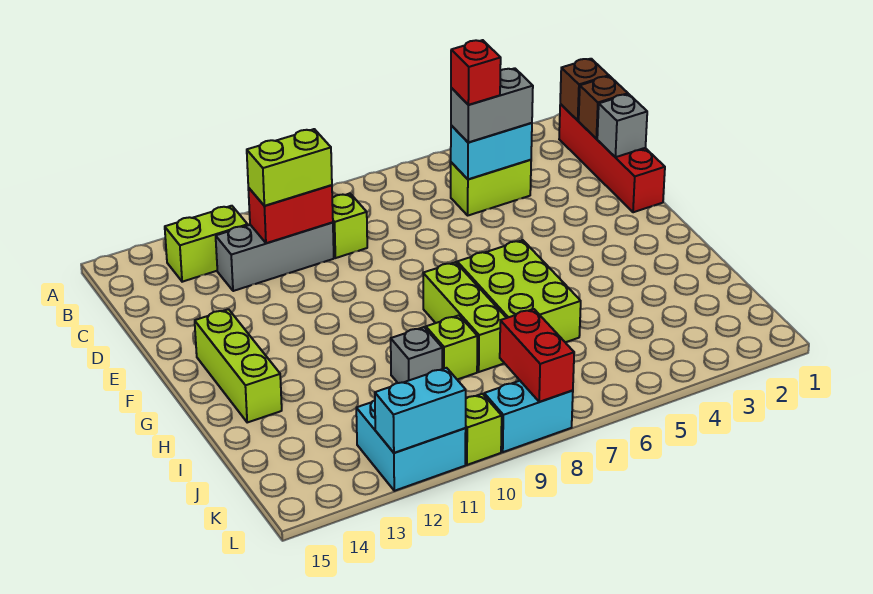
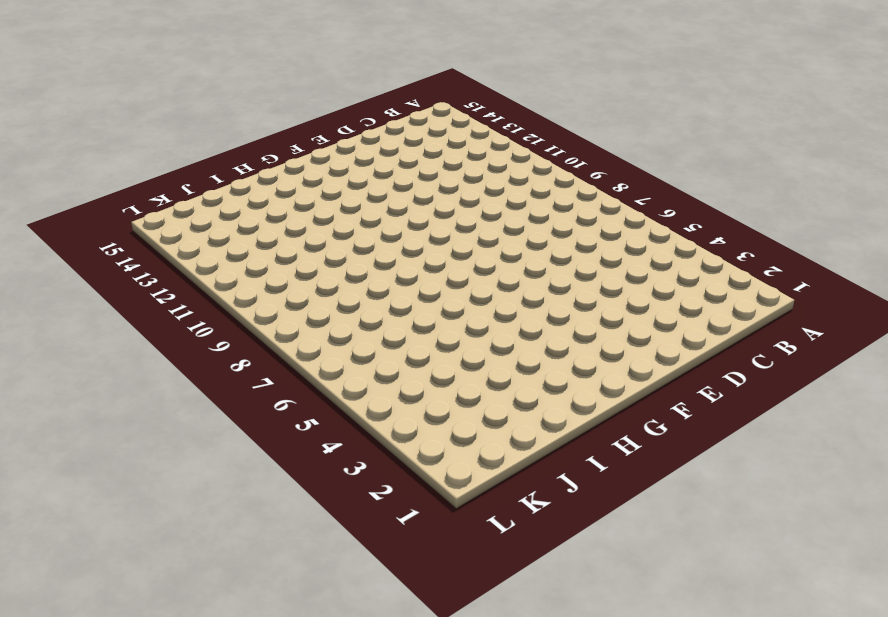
none -> red 1x4 brick [559,104,665,212]
none -> lime 1x2 brick [165,206,248,282]
none -> lime 1x2 brick [451,160,531,215]

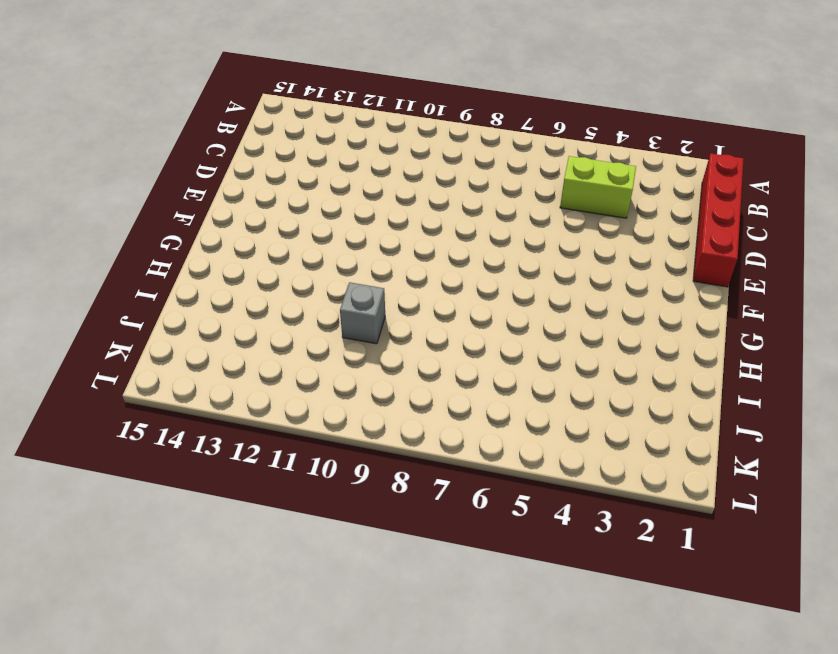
none -> lime 1x2 brick [165,206,248,282]
none -> lime 1x1 brick [332,193,367,258]
none -> grey 1x3 brick [216,222,334,291]

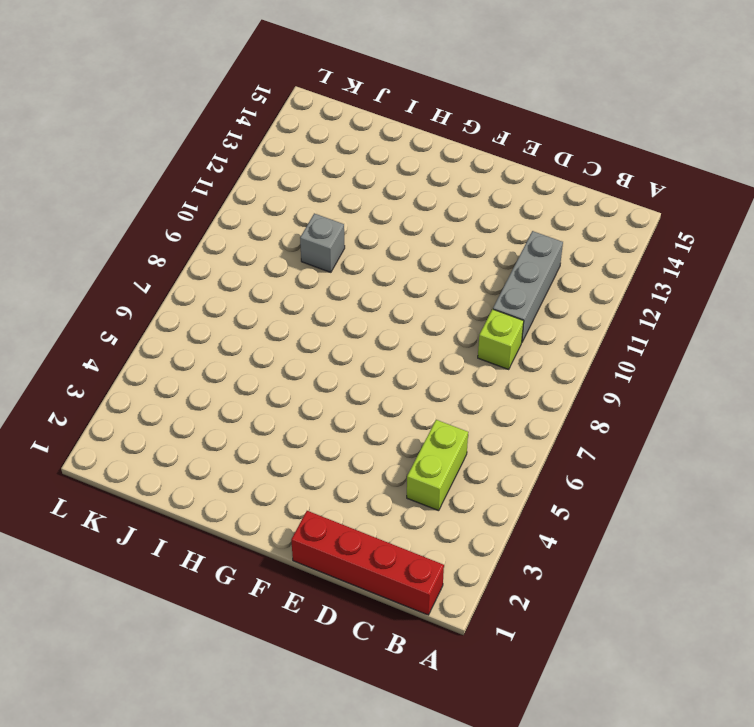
none -> lime 1x2 brick [165,206,248,282]
none -> lime 1x3 brick [195,309,282,422]
none -> lime 2x3 brick [457,240,581,342]

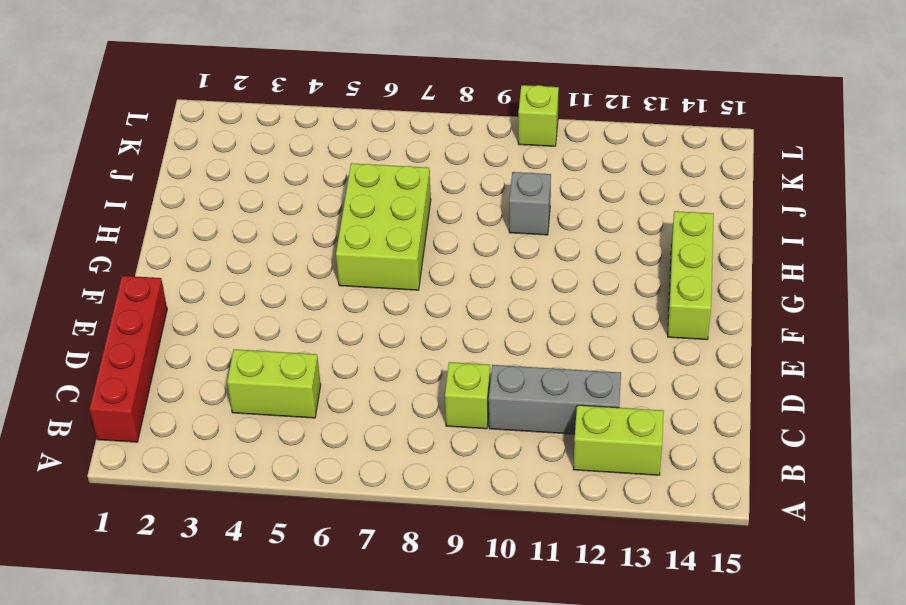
none -> lime 1x3 brick [423,262,506,372]
none -> lime 1x1 brick [426,315,477,380]
none -> cyan 2x2 brick [356,400,466,491]

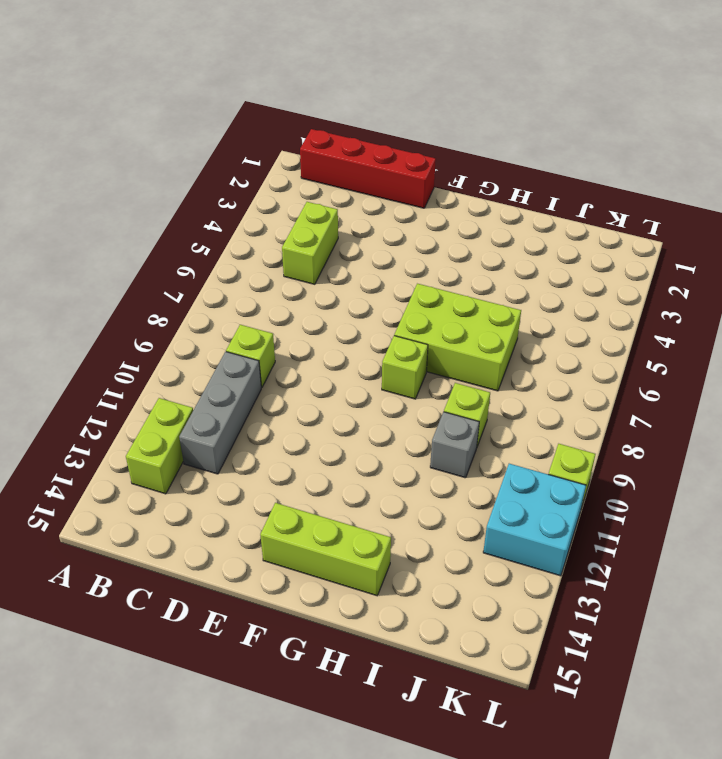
lime 1x1 brick [382,336,428,399] -> lime 1x3 brick [423,262,506,372]
none -> cyan 1x2 brick [484,381,573,452]
none -> brown 1x1 brick [560,59,609,120]
none -> brown 1x1 brick [579,76,628,139]

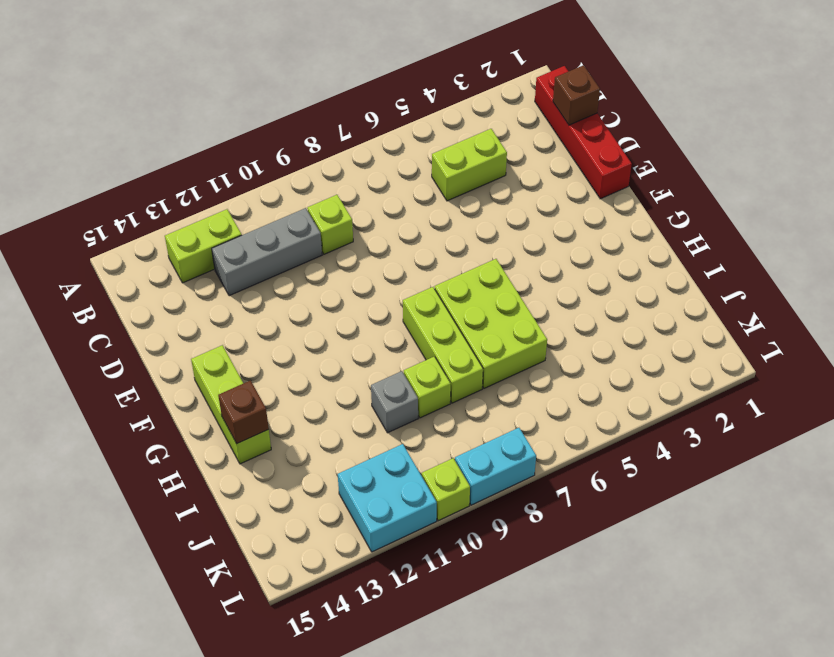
brown 1x1 brick [218,381,269,443] -> brown 1x1 brick moved to [560,59,609,120]
none -> cyan 1x2 brick [451,123,532,179]
none -> red 1x2 brick [248,185,333,243]
none -> grey 1x1 brick [597,94,647,157]

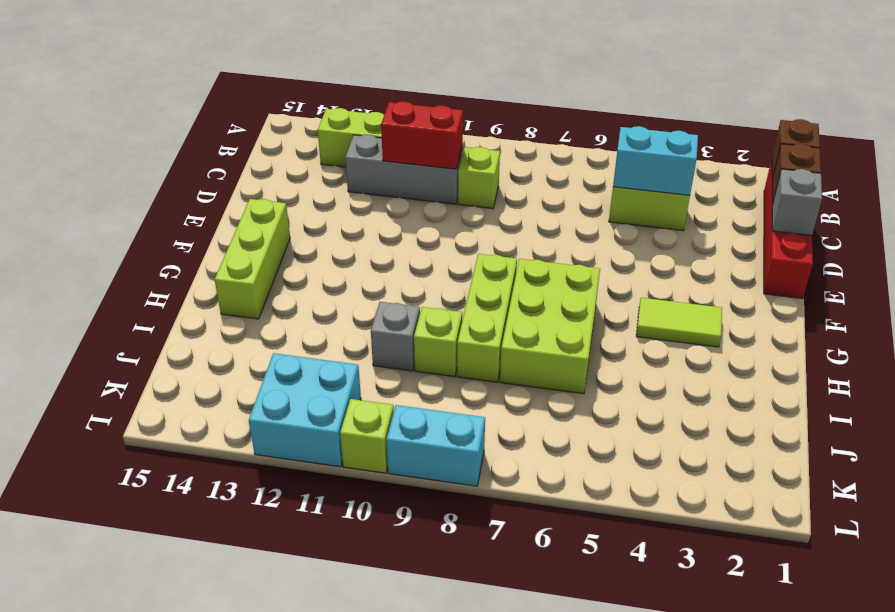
lime 1x2 tile [636,298,722,347] -> none
none -> red 1x2 brick [500,309,574,402]
none -> cyan 1x2 brick [375,368,466,453]
none -> grey 1x2 brick [451,68,533,142]

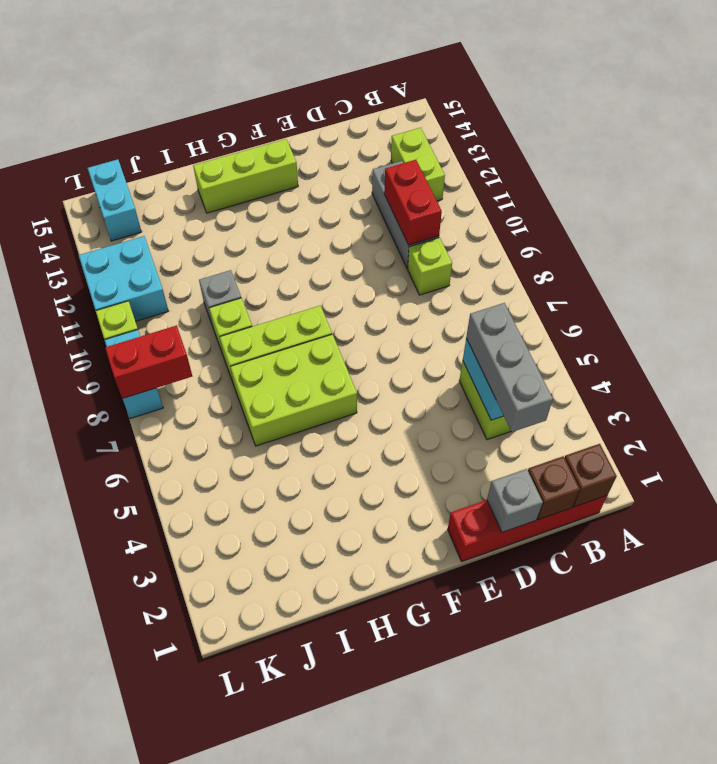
grey 1x3 brick [466,303,553,432] -> grey 1x2 brick [451,68,533,142]
cyan 1x2 brick [88,159,142,241] -> cyan 1x2 brick moved to [375,368,466,453]
none -> lime 1x2 brick [247,129,332,206]
none -> red 1x1 brick [451,40,501,105]

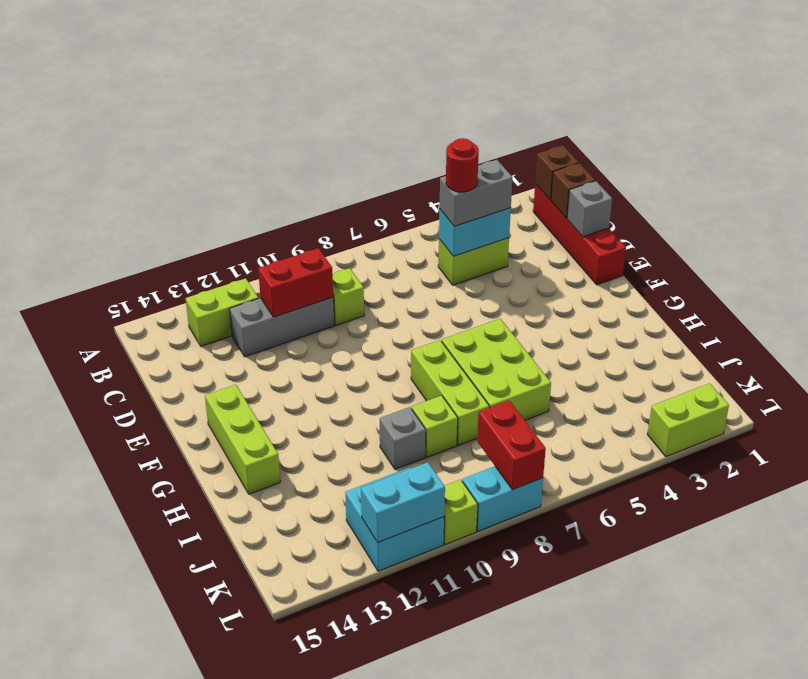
red 1x1 round brick [446,138,479,192] -> red 1x1 brick [451,40,501,105]
lime 1x2 brick [647,383,729,457] -> lime 1x2 brick moved to [247,129,332,206]

